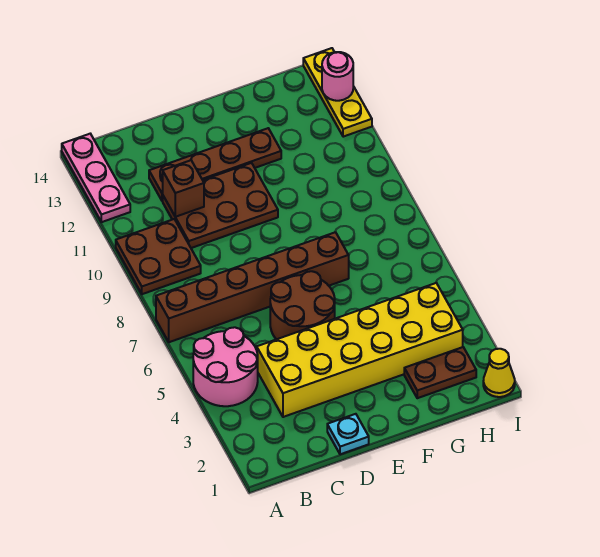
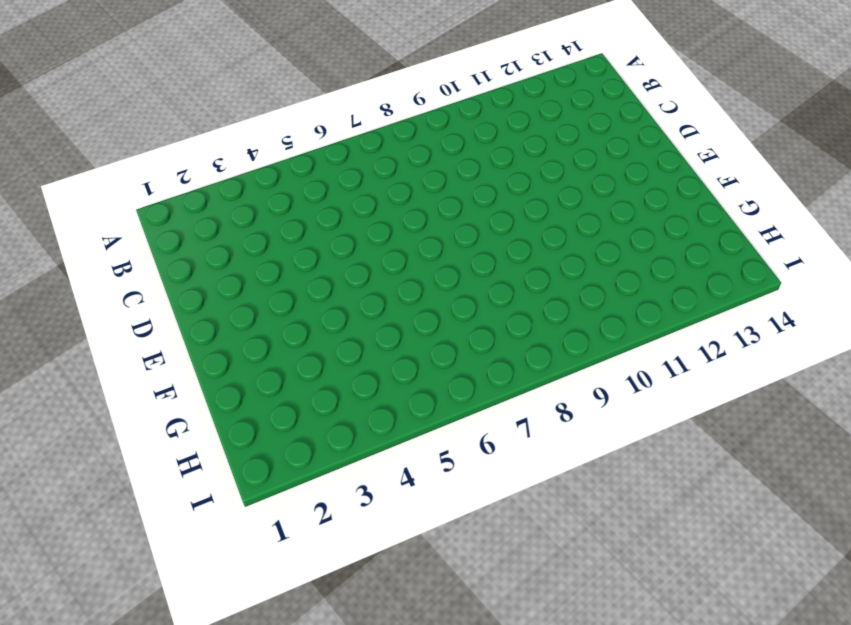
none -> pink 2x2 round brick [193,327,258,406]
none -> brown 1x6 brick [156,232,349,342]
none -> brown 2x2 plate [116,219,201,294]

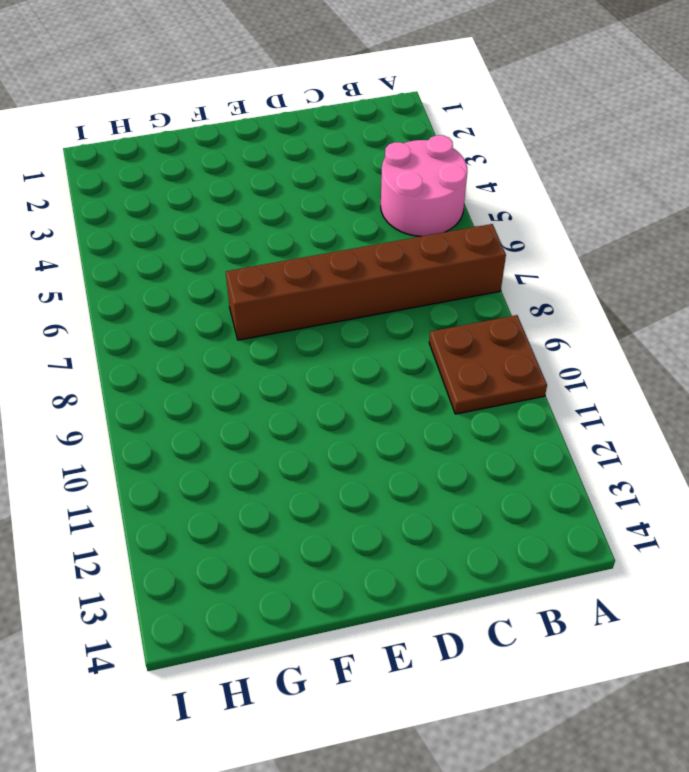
none -> pink 1x3 plate [62,134,130,222]
none -> yellow 2x6 brick [257,283,463,417]
none -> brown 2x3 plate [163,163,278,248]

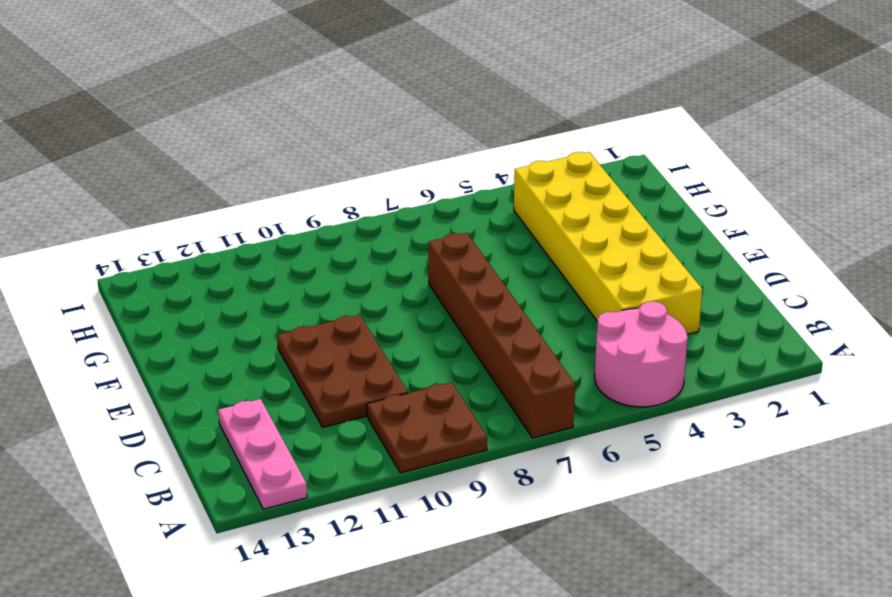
pink 1x3 plate [218,399,307,509] -> pink 1x3 plate turned to [62,134,130,222]
none -> brown 1x4 plate [149,128,281,201]
none -> cyan 1x1 plate [327,414,369,454]
none -> brown 2x2 round brick [270,271,335,339]

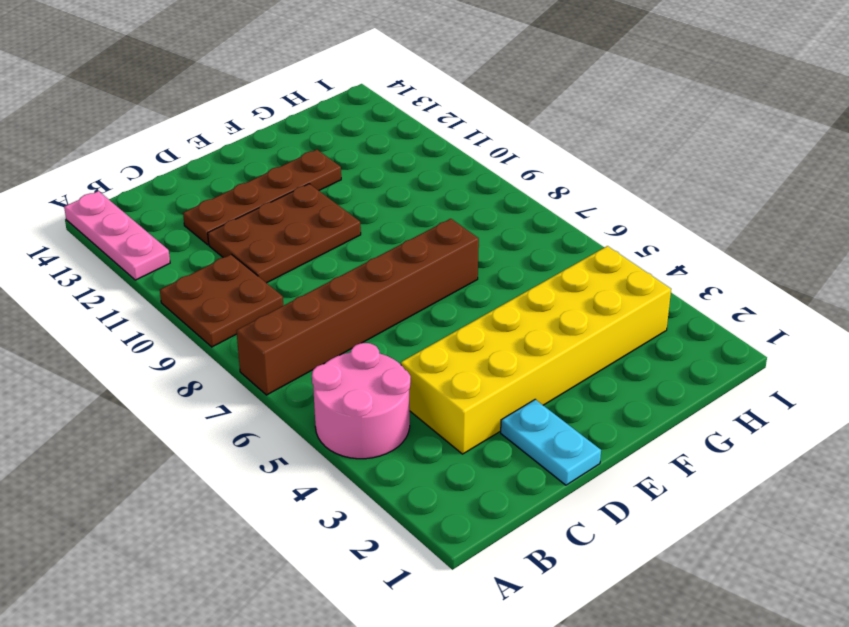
cyan 1x2 plate [501,399,601,485] -> cyan 1x1 plate [327,414,369,454]
none -> brown 2x2 round brick [270,271,335,339]
none -> brown 1x2 plate [404,347,476,398]
none -> yellow 1x1 cone [483,349,515,397]

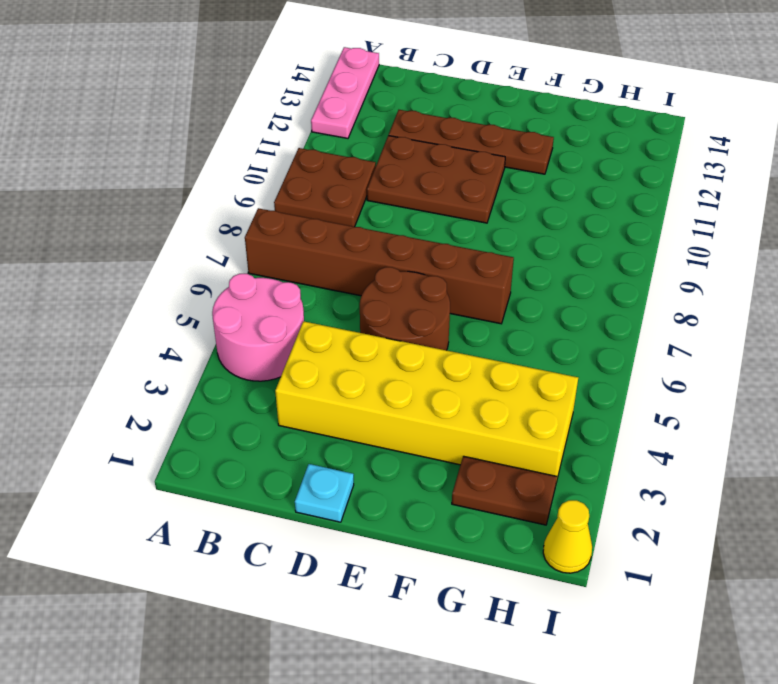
none -> yellow 1x3 plate [303,48,372,137]
none -> brown 1x1 brick [163,160,204,217]
none -> pink 1x1 round brick [322,52,353,101]

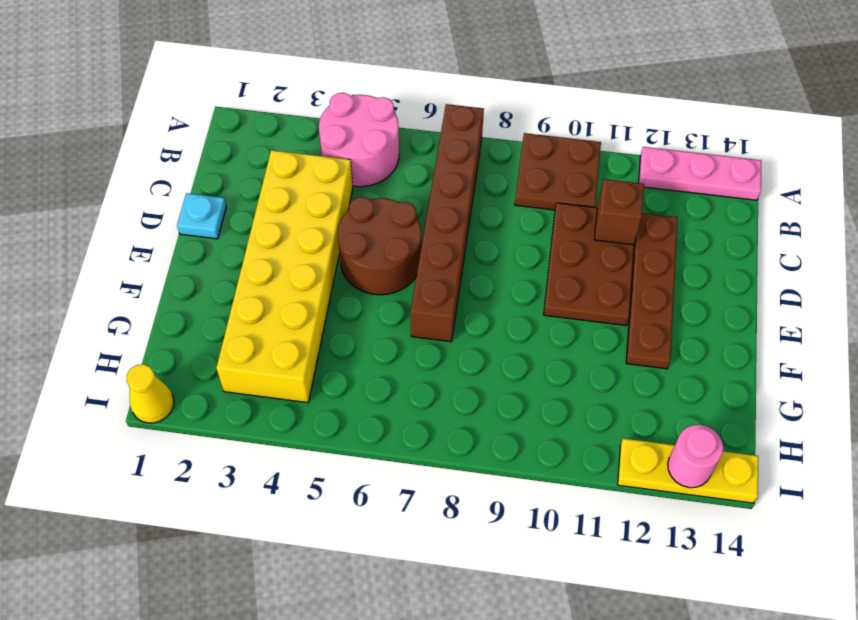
none -> brown 1x2 plate [404,347,476,398]

